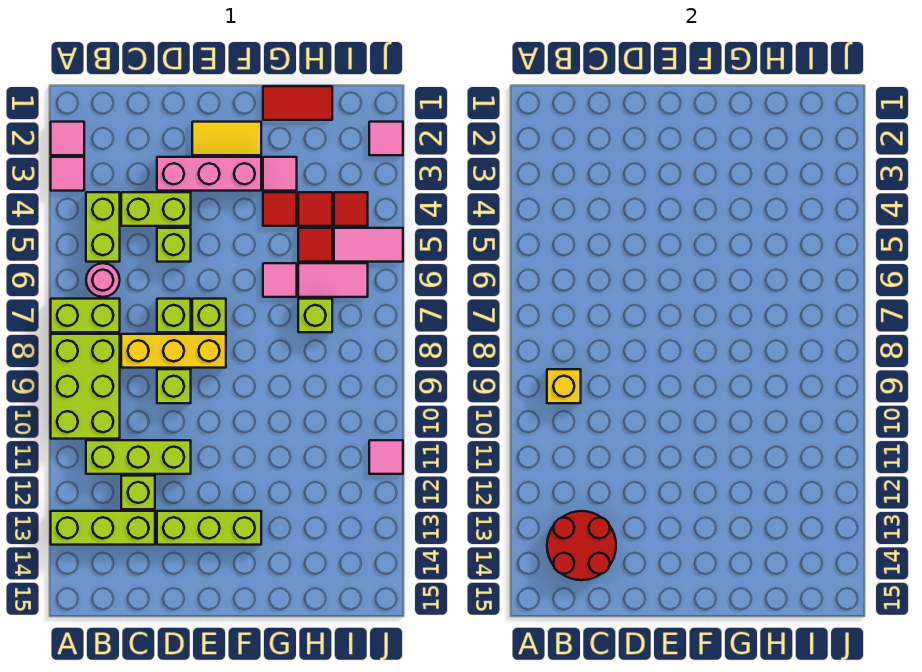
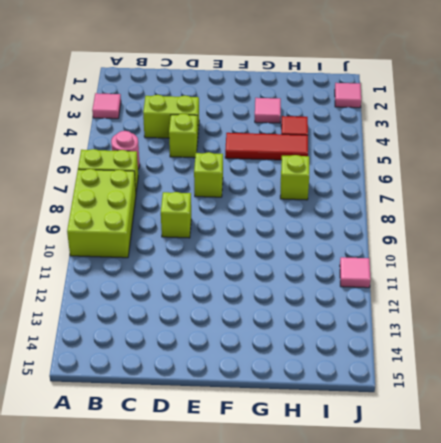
red 1x3 tile [225,133,308,160] -> red 1x1 tile [298,228,332,262]
none -> pink 1x1 tile [51,122,84,155]
none -> lime 1x3 brick [51,511,155,545]
none -> lime 1x2 brick [86,192,120,262]
none -> lime 1x3 brick [86,440,191,474]

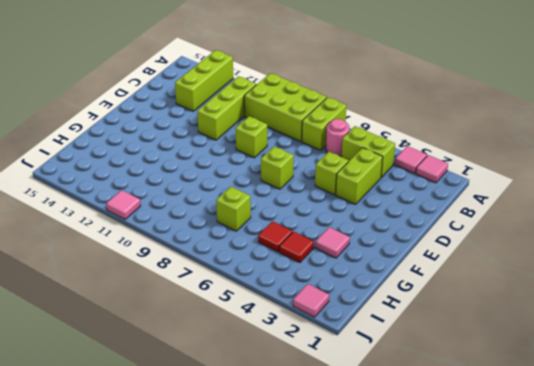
none -> yellow 1x3 brick [121,334,226,368]
none -> lime 1x1 brick [121,476,155,509]
none -> pink 1x3 brick [157,157,261,191]
none -> lime 1x1 brick [157,299,191,332]

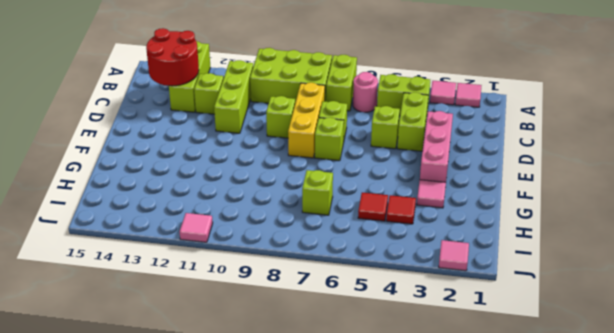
none -> lime 1x3 brick [157,511,261,545]
none -> yellow 1x2 tile [192,122,261,155]
none -> red 1x2 tile [263,86,332,120]
none -> red 1x1 tile [263,192,297,226]

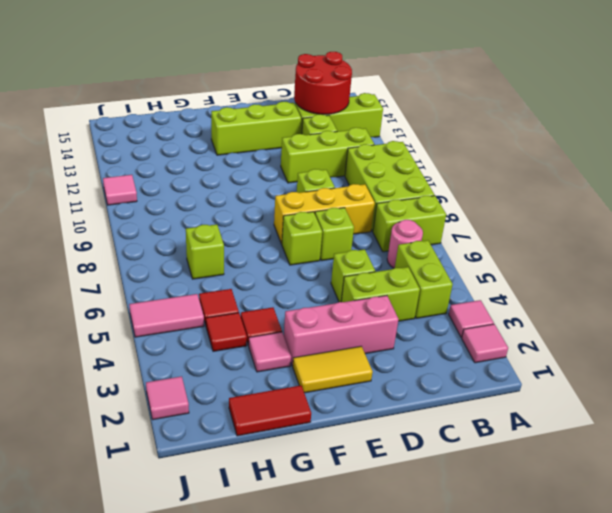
none -> pink 1x1 tile [263,263,297,297]
none -> pink 1x2 tile [298,263,368,297]
none -> red 1x1 tile [334,192,368,226]
none -> yellow 1x1 brick [547,369,581,403]

